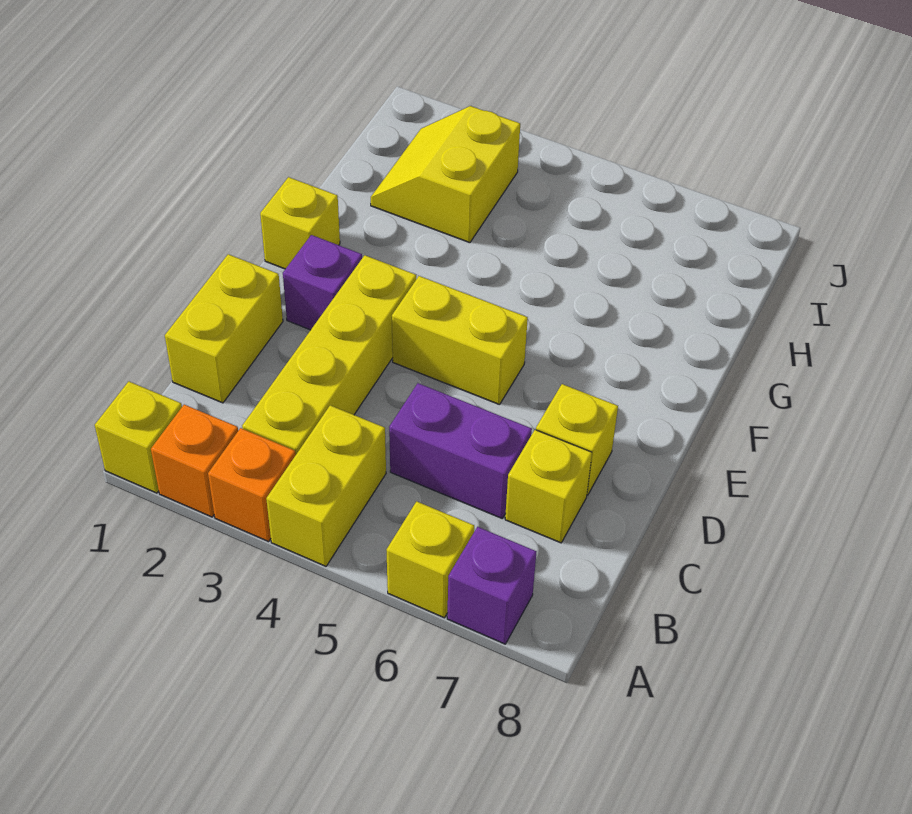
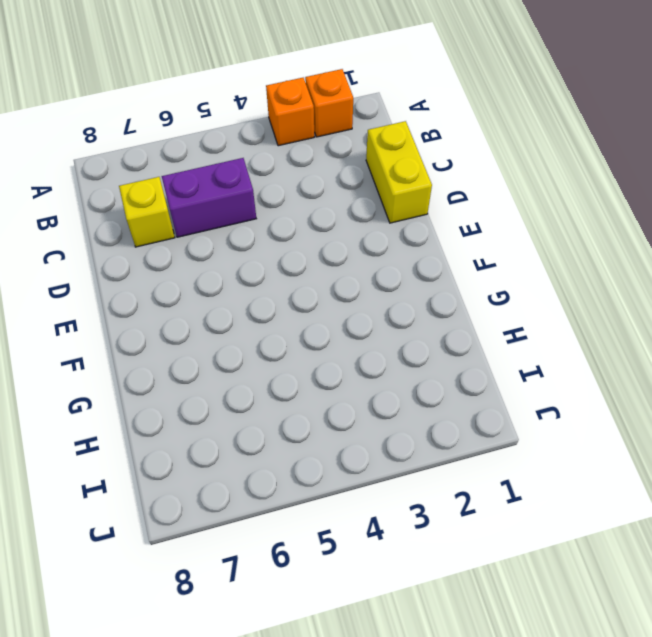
none -> yellow 1x1 brick [95,381,182,493]
none -> yellow 1x2 brick [266,405,386,566]
none -> yellow 1x1 brick [387,501,474,618]

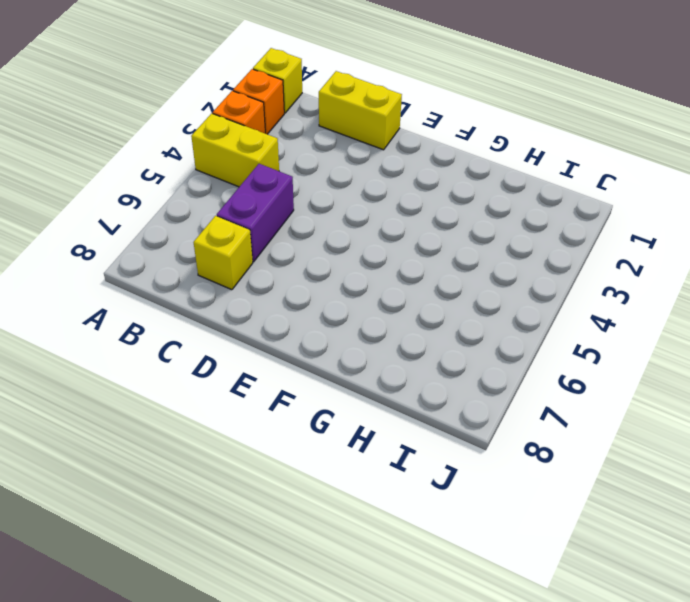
none -> yellow 1x1 brick [387,501,474,618]
none -> purple 1x1 brick [447,527,536,644]
none -> yellow 1x4 brick [242,255,416,454]

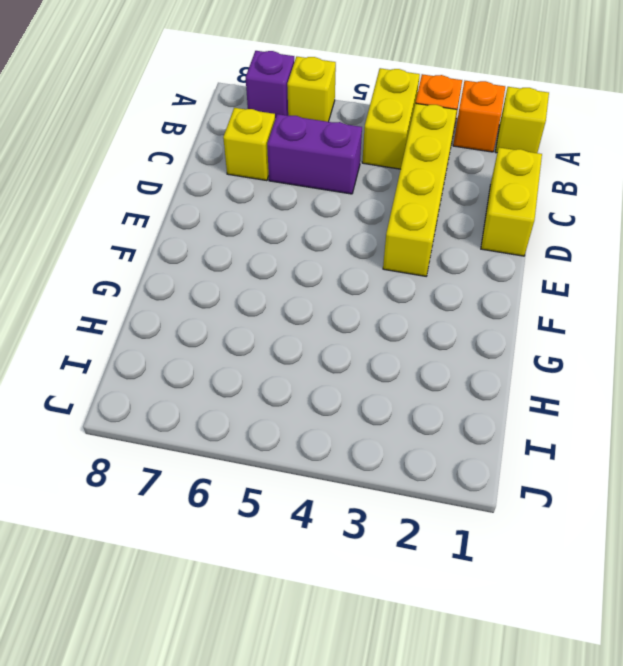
none -> yellow 1x1 brick [536,384,618,495]
none -> purple 1x1 brick [283,235,362,330]
none -> yellow 1x2 brick [392,276,528,405]

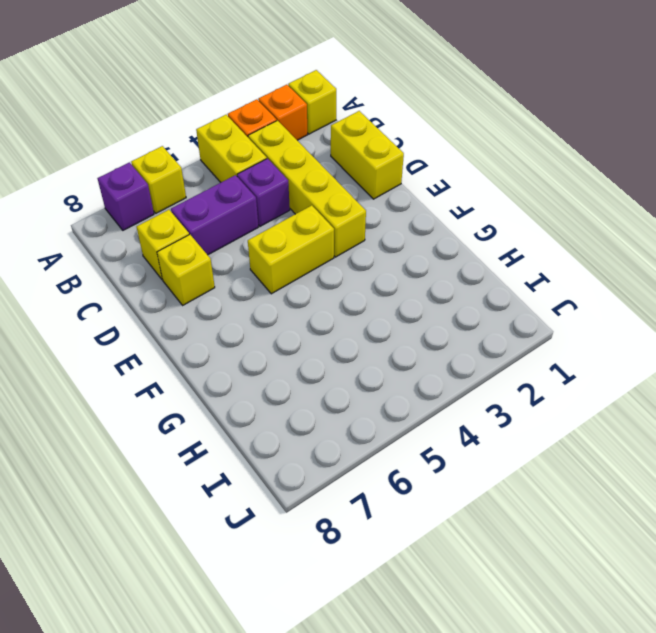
purple 1x1 brick [237,159,290,226] -> purple 1x1 brick moved to [283,235,362,330]
none -> yellow 1x1 brick [260,177,340,269]
none -> yellow 2x2 slope [371,106,520,243]

